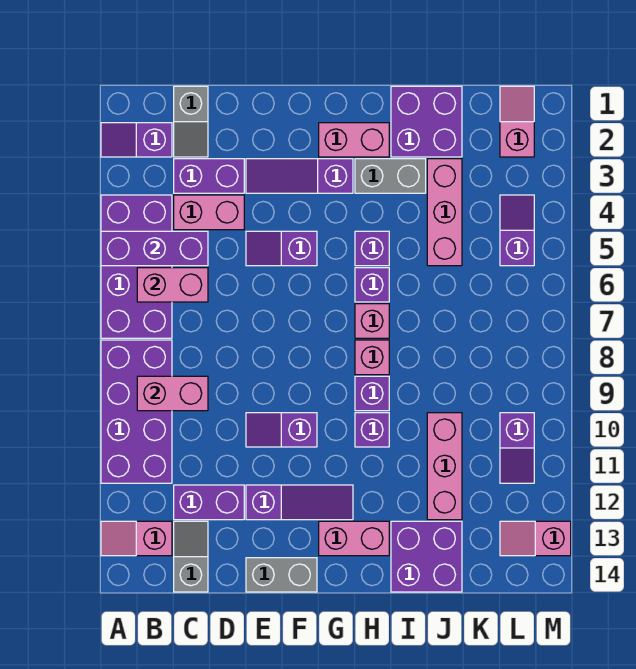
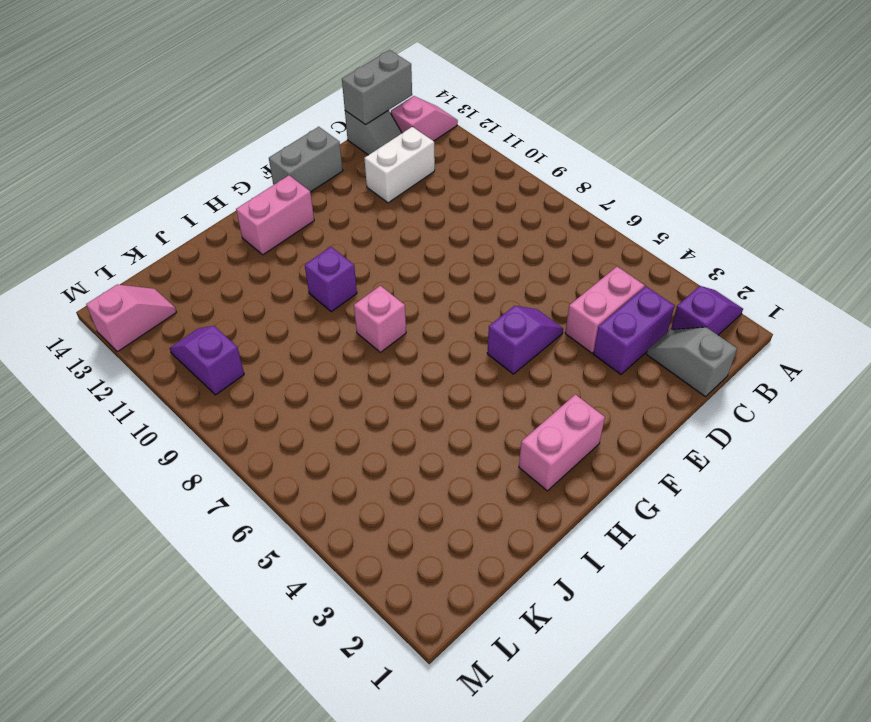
grey 1x2 brick [342,50,412,125] -> grey 1x2 brick moved to [355,159,426,193]
white 1x2 brick [364,127,435,203] -> purple 1x2 brick [174,485,244,520]
none -> purple 2x4 brick [101,195,172,338]
none -> purple 2x4 brick [101,340,172,483]
none -> purple 1x3 slope [246,159,353,193]
none -> purple 1x2 slope [246,413,317,447]

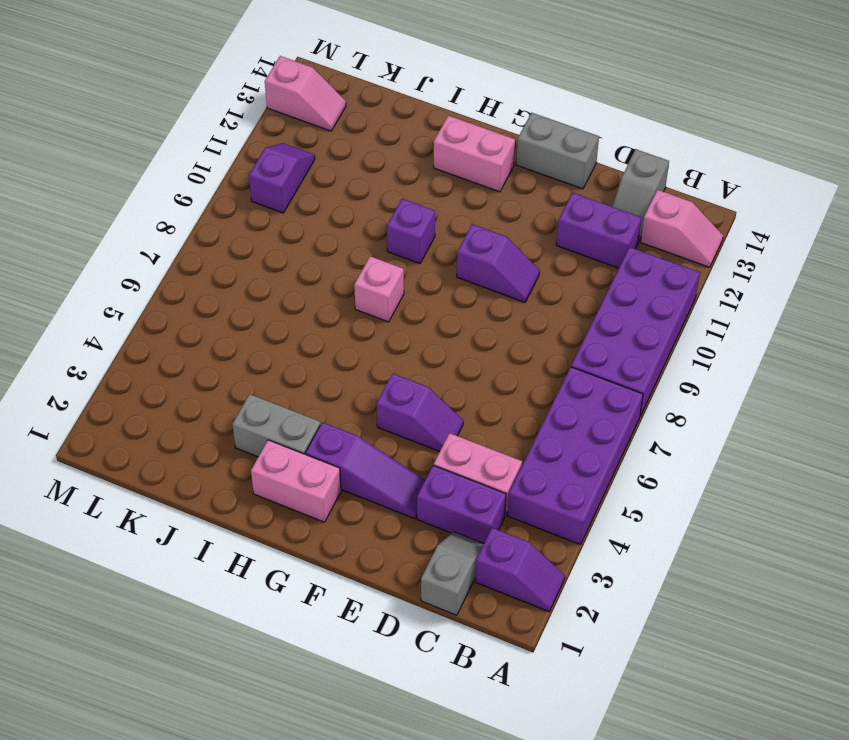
none -> purple 1x3 slope [246,485,353,520]
none -> purple 1x1 brick [355,231,389,266]
none -> purple 1x1 brick [355,268,389,302]
none -> pink 1x1 brick [355,304,389,338]

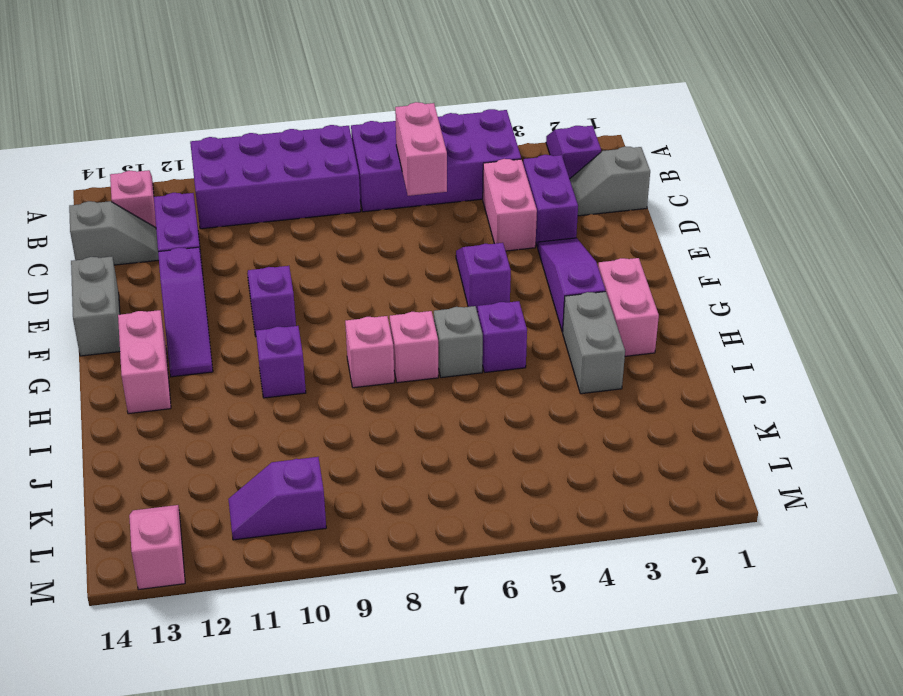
grey 1x1 brick [434,306,483,378] -> purple 1x1 brick [355,268,389,302]
none -> purple 1x1 brick [355,376,389,411]
none -> purple 2x2 brick [391,86,462,157]
none -> purple 2x2 brick [391,521,462,592]
none -> pink 1x3 brick [427,159,462,266]

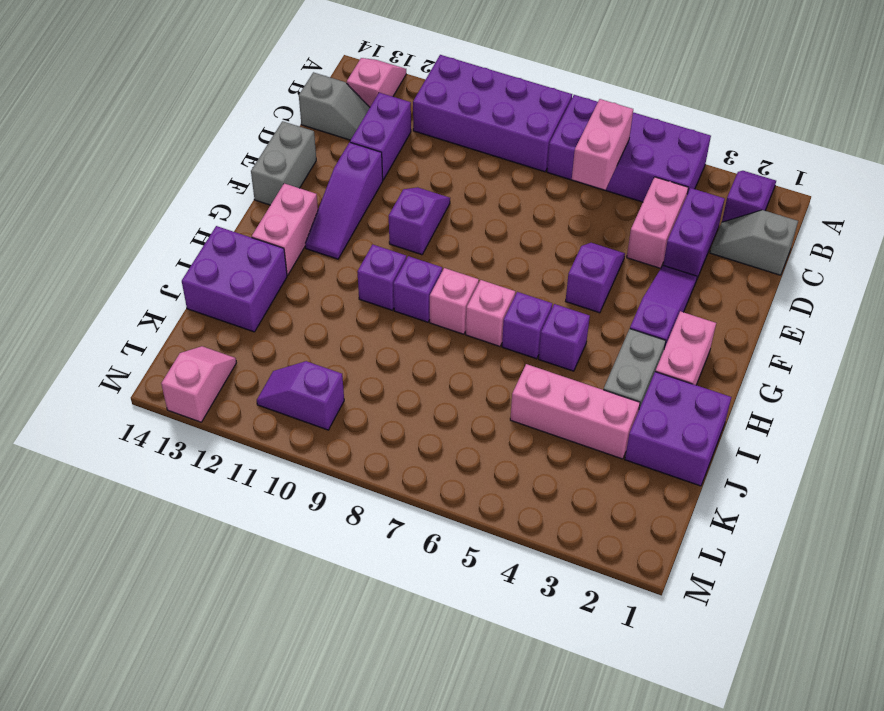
none -> pink 1x3 brick [427,413,462,520]
none -> pink 1x2 slope [500,86,534,157]
none -> purple 1x2 slope [500,195,534,266]
none -> purple 1x3 brick [101,231,208,266]

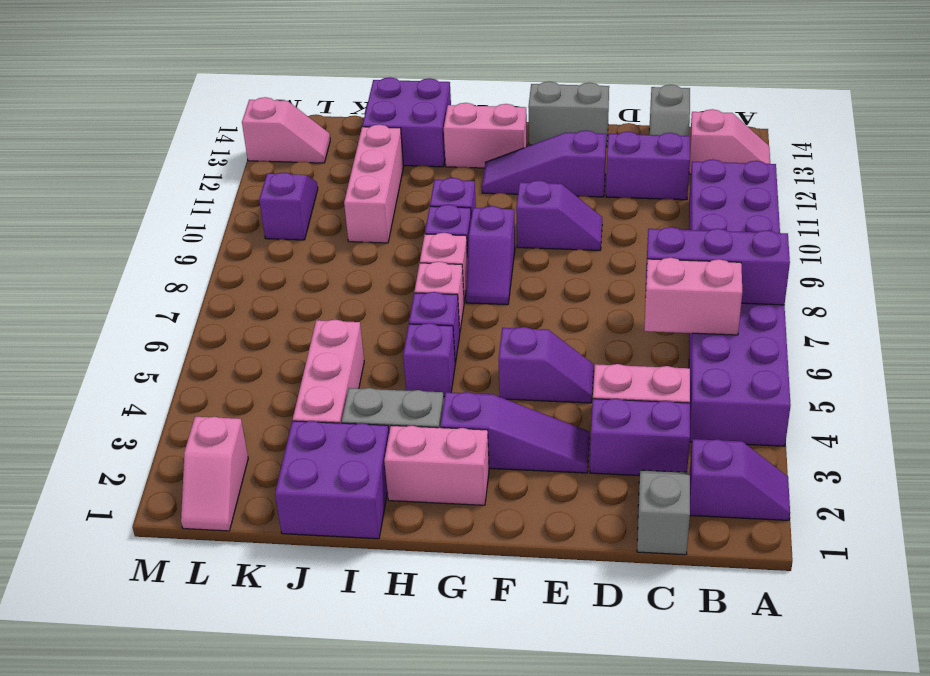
purple 1x3 brick [645,227,790,305] -> purple 1x3 brick moved to [101,231,208,266]
purple 1x2 slope [466,206,515,305] -> purple 1x2 slope moved to [500,195,534,266]
none -> pink 1x2 brick [137,376,208,411]

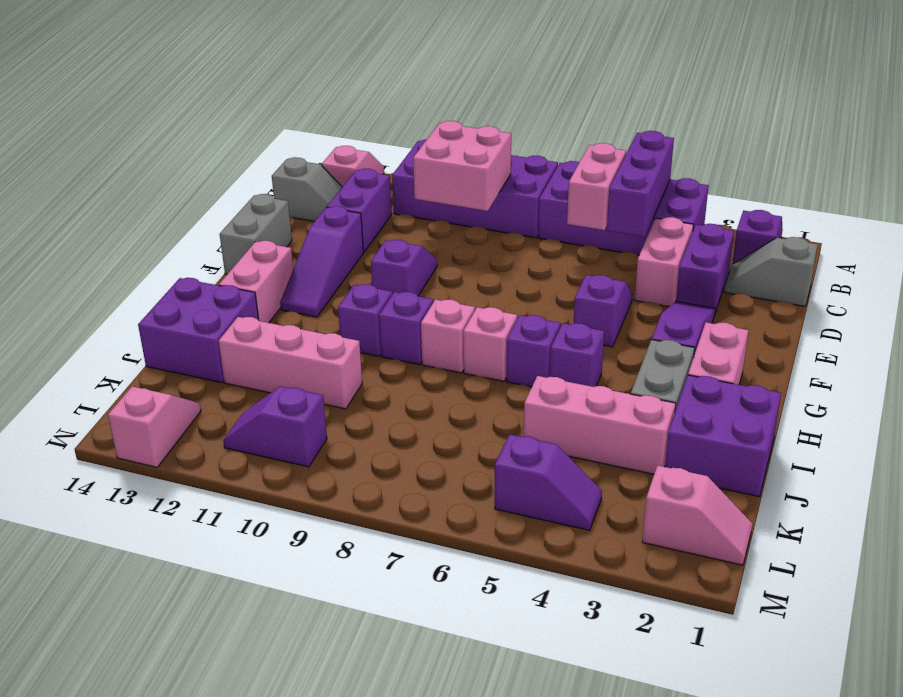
pink 2x2 brick [413,121,511,211] -> pink 1x2 brick [137,376,208,411]

